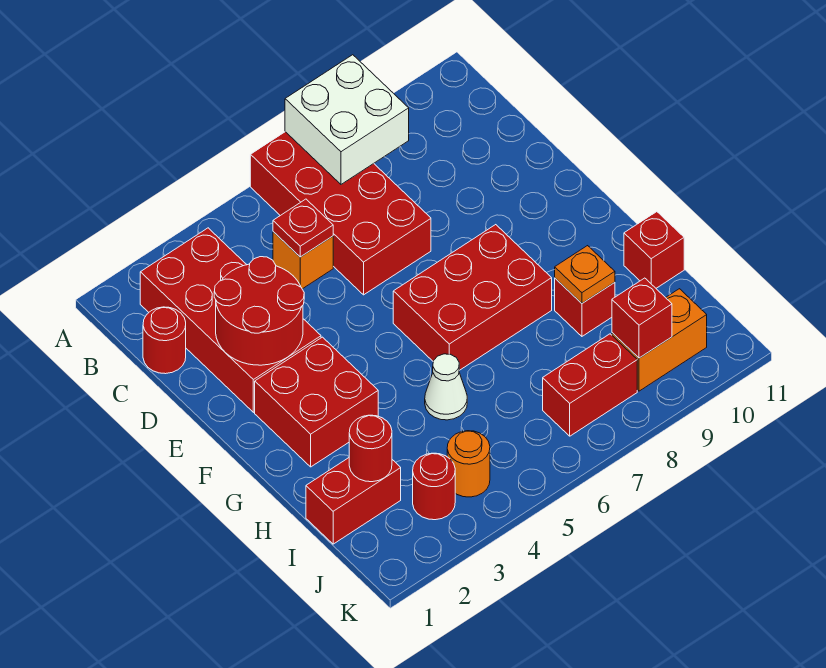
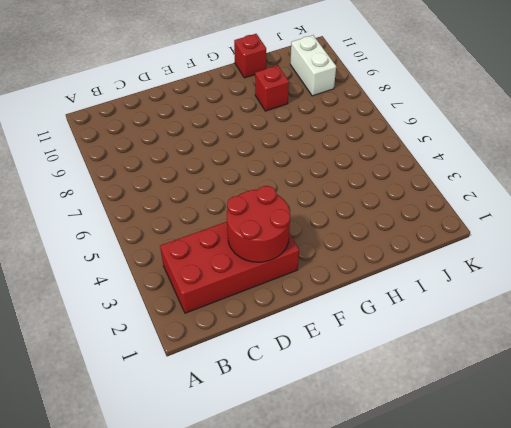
white 1x2 brick [290,35,336,96] -> orange 1x2 brick [612,289,707,391]
none -> red 2x4 brick [250,132,431,295]
none -> red 1x1 round brick [143,307,186,374]
none -> orange 1x1 brick [273,232,333,289]

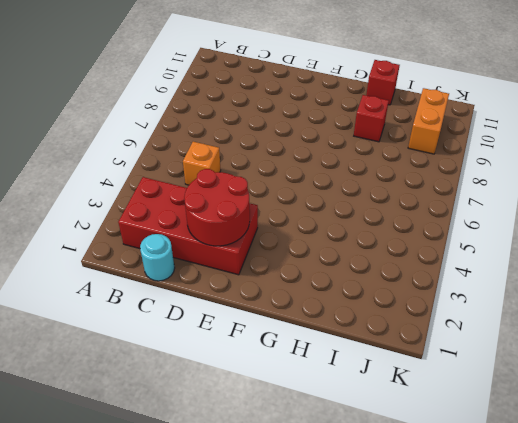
cyan 1x1 round brick [140,234,175,281] -> red 1x1 round brick [143,307,186,374]
none -> red 2x4 brick [250,132,431,295]
none -> red 2x2 brick [255,337,378,467]
none -> red 2x3 brick [393,225,552,370]

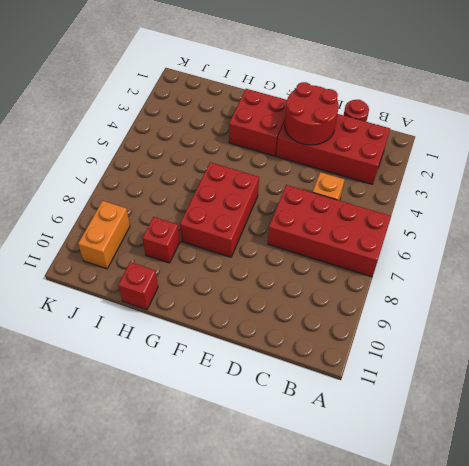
none -> white 1x1 cone [425,354,467,420]
none -> red 1x2 brick [306,458,401,544]
none -> red 1x1 round brick [413,453,455,520]

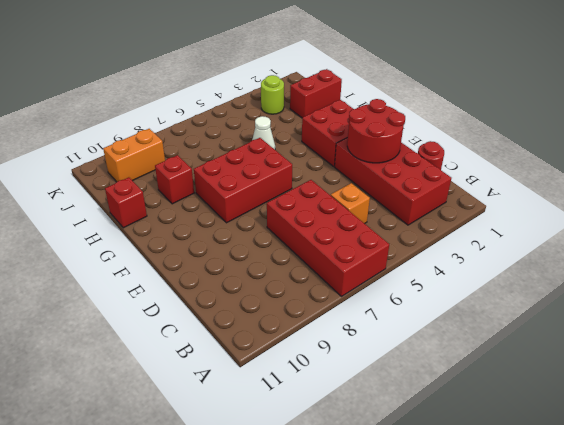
lime 1x1 round brick [261,75,284,114] -> red 1x1 round brick [413,453,455,520]
none -> orange 1x1 round brick [447,431,490,497]
none -> red 1x2 brick [543,334,637,436]
none -> white 2x2 brick [285,55,409,184]

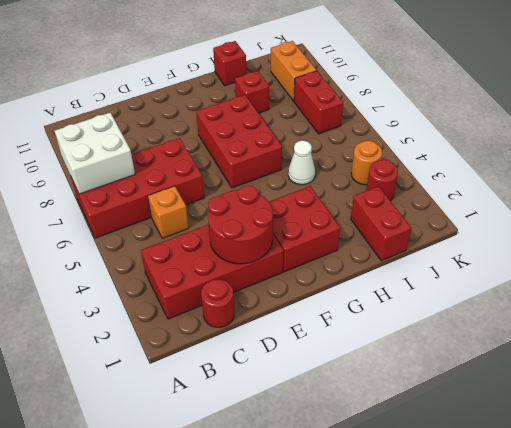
none -> red 1x1 plate [273,199,333,257]
none -> orange 1x1 plate [555,246,615,303]
none -> red 1x1 round brick [349,415,392,482]

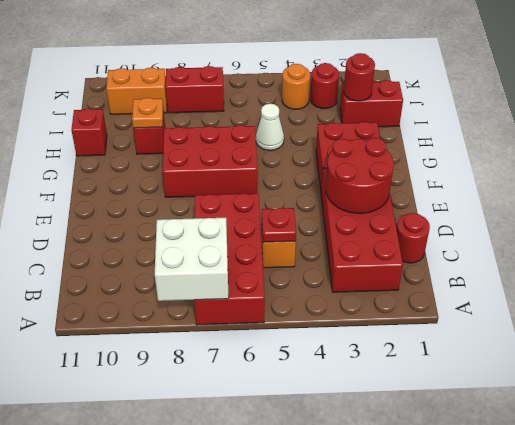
none -> red 1x1 brick [612,278,672,358]

